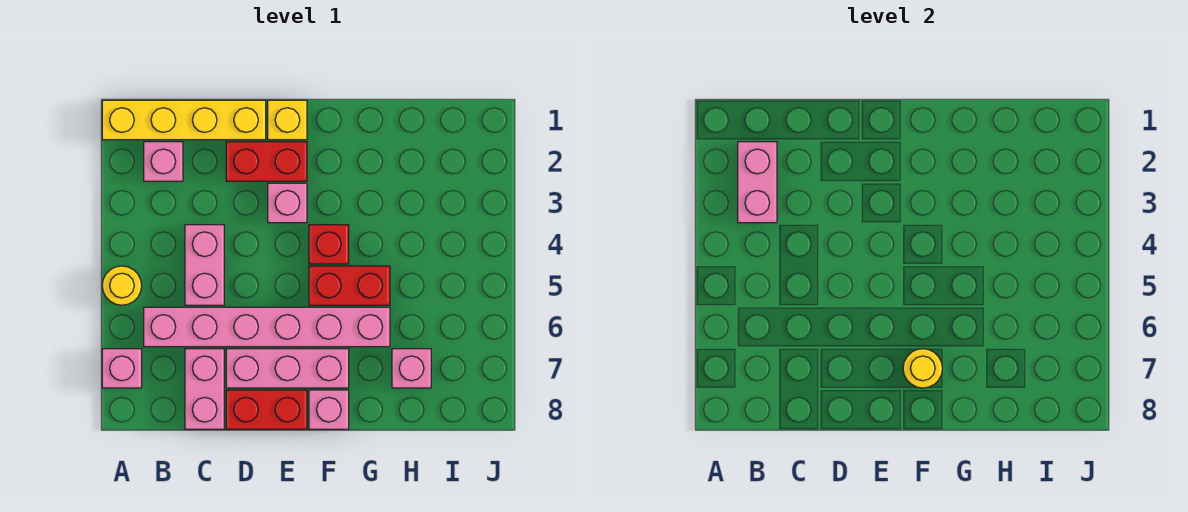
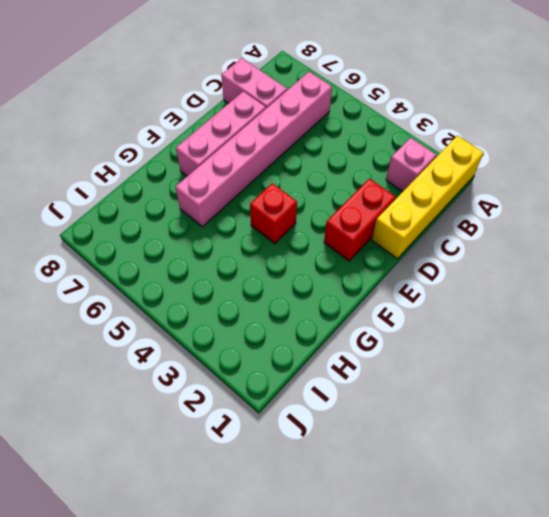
none -> yellow 1x1 round brick [102,266,142,305]
none -> pink 1x1 brick [102,349,142,388]
none -> pink 1x2 brick [185,225,224,305]

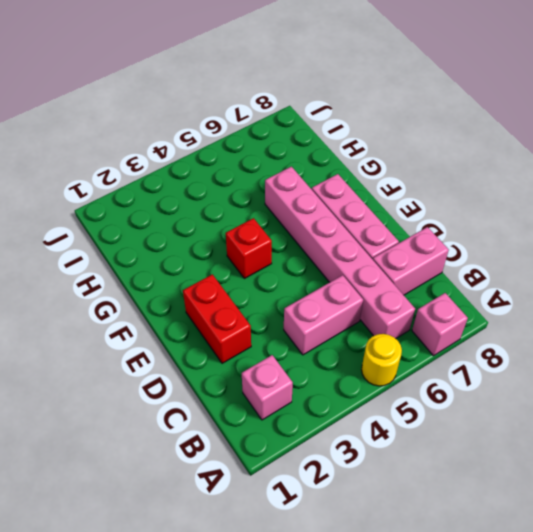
none -> yellow 1x4 brick [102,100,266,140]
none -> red 1x2 brick [226,390,307,429]
none -> yellow 1x1 brick [268,100,307,140]

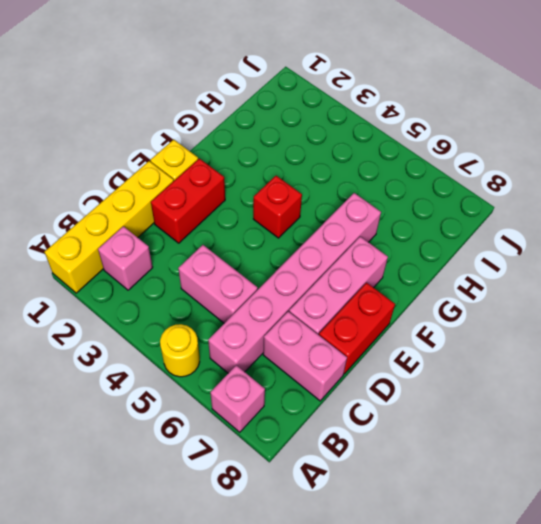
none -> pink 1x1 brick [268,183,307,223]
none -> red 1x2 brick [309,266,390,305]
none -> pink 1x1 brick [309,390,349,429]

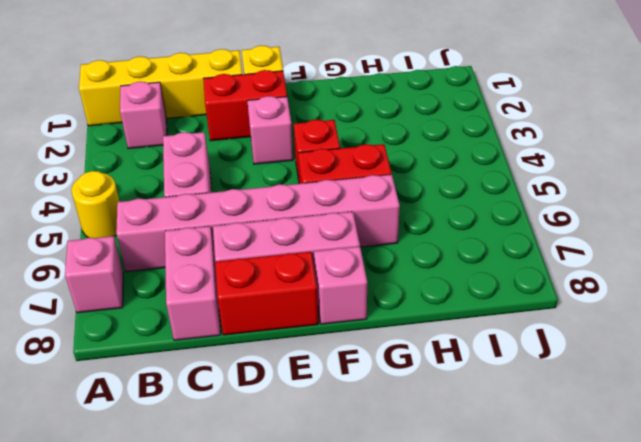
none -> pink 1x1 brick [392,349,431,388]
none -> pink 1x2 brick [738,142,777,223]
none -> yellow 1x1 round brick [903,349,942,388]

